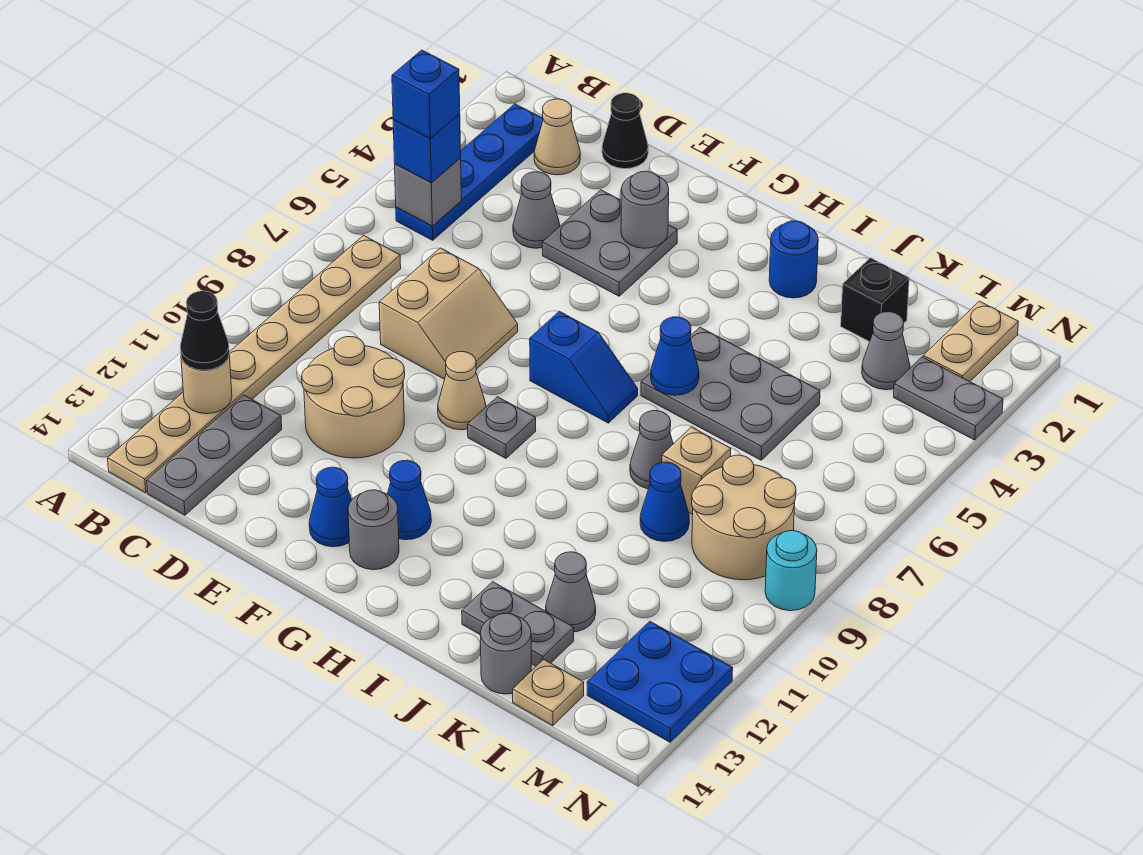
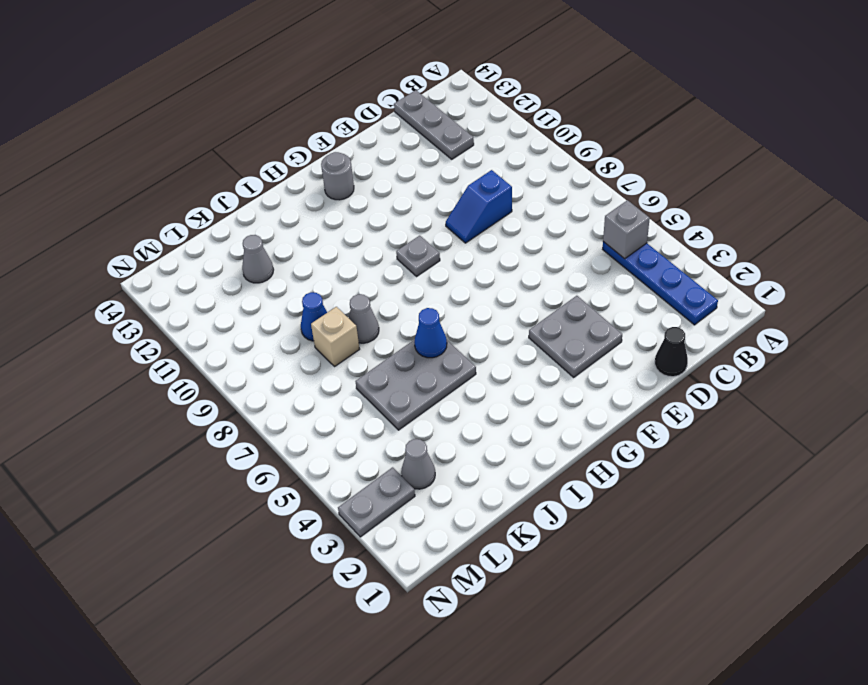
blue 1x2 slope [446,170,512,243] -> blue 1x2 slope moved to [530,311,638,423]
none -> tan 1x8 plate [108,235,401,493]
none -> tan 1x1 cone [534,99,580,175]
none -> grey 1x1 cone [513,172,560,248]
none -> tan 2x2 slope [379,248,518,379]

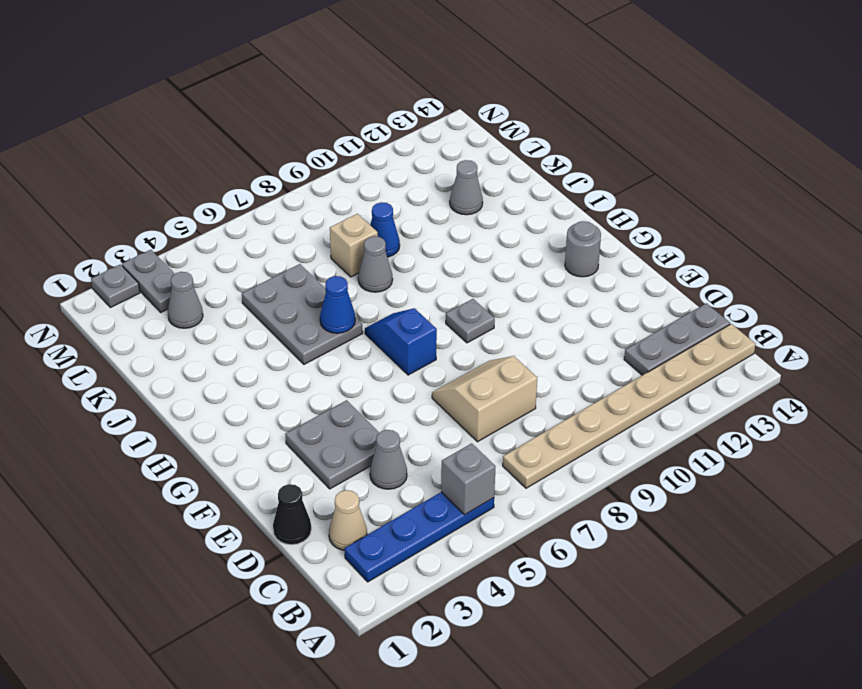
grey 1x1 plate [91,264,140,308] -> none
none -> tan 2x2 round brick [302,337,405,458]
none -> tan 1x1 cone [438,352,486,430]
none -> blue 1x1 cone [309,467,352,547]
none -> blue 1x1 cone [388,460,431,540]

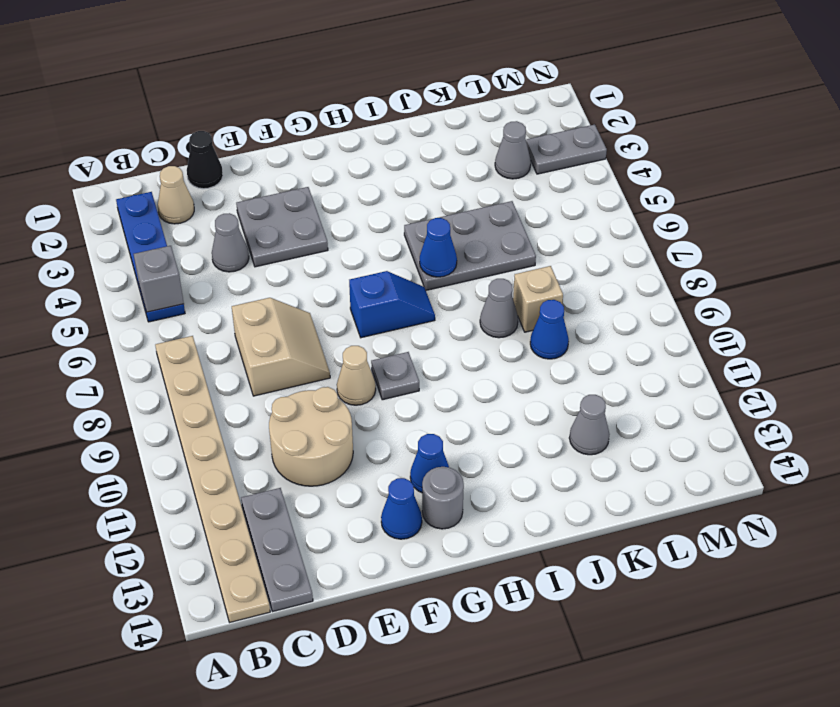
none -> blue 1x1 round brick [769,221,818,298]
none -> grey 1x2 plate [462,582,574,666]
none -> black 1x1 brick [841,258,909,342]
none -> grey 1x1 round brick [480,613,531,694]

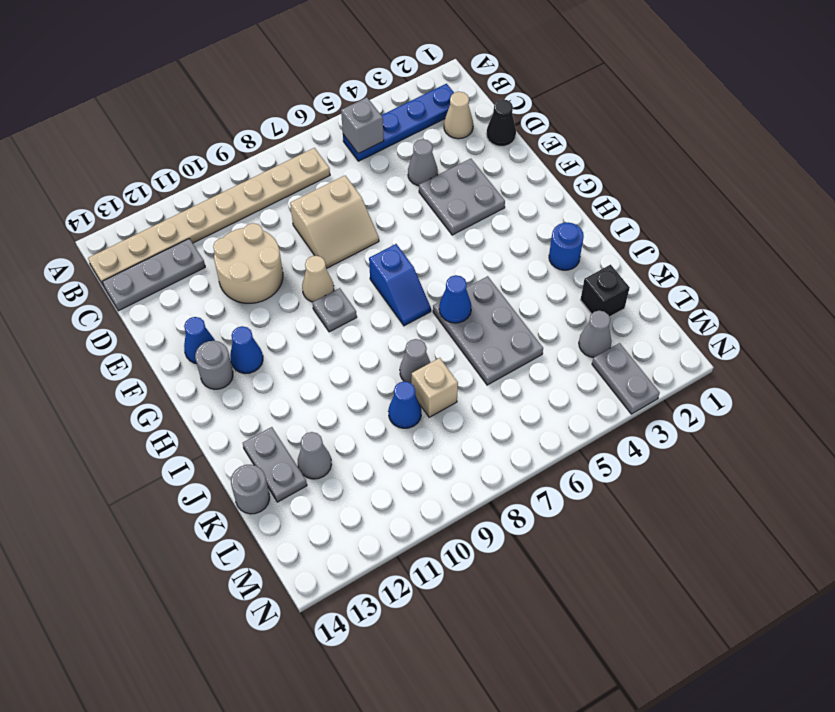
none -> tan 2x2 round brick [692,455,796,580]
none -> tan 1x1 plate [513,659,584,726]
none -> tan 1x2 plate [923,301,1018,381]
none -> blue 2x2 plate [587,621,733,742]

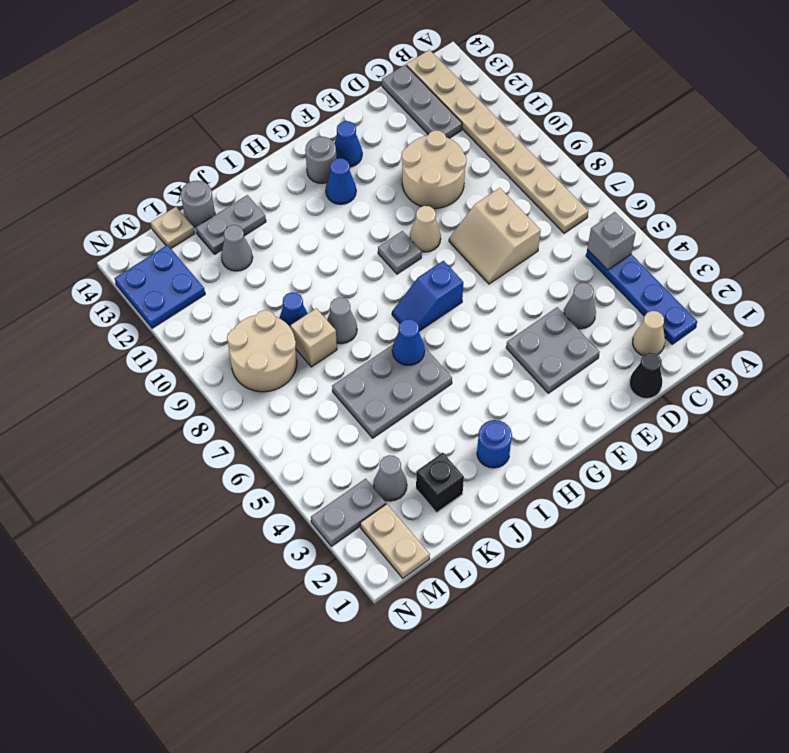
none -> cyan 1x1 round brick [765,531,817,611]
none -> tan 1x1 round brick [181,355,232,414]
none -> grey 1x1 round brick [621,171,669,248]
none -> blue 1x1 brick [393,114,461,183]

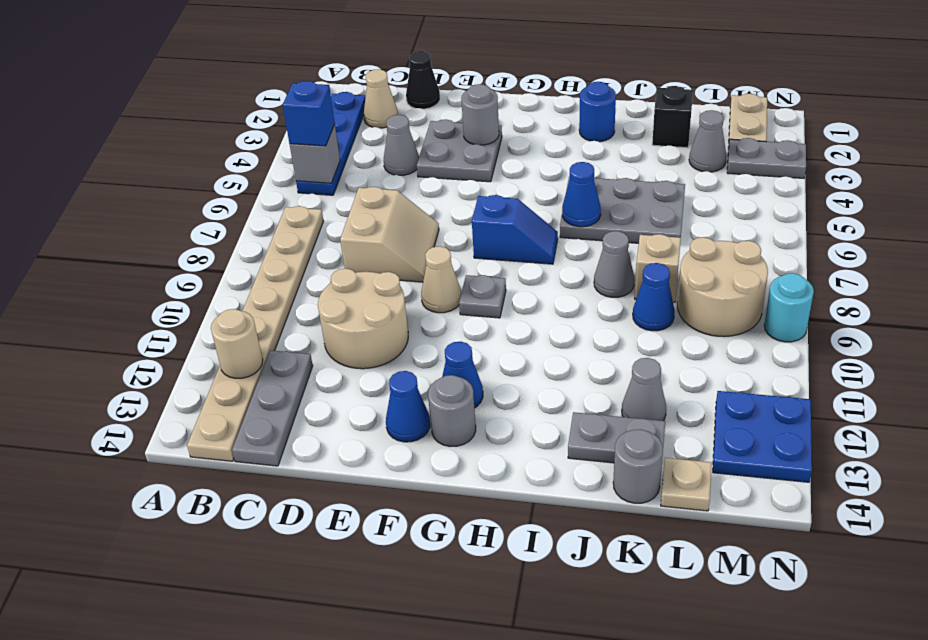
none -> black 1x1 cone [180,291,229,370]
none -> blue 1x1 brick [392,50,460,139]

